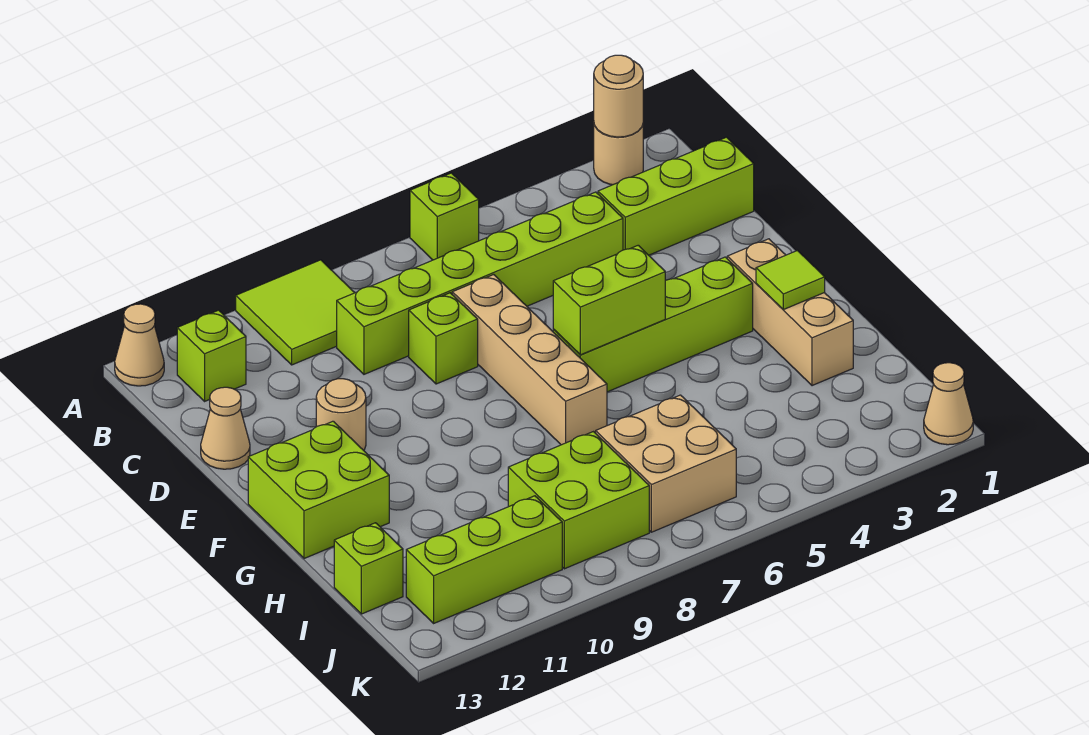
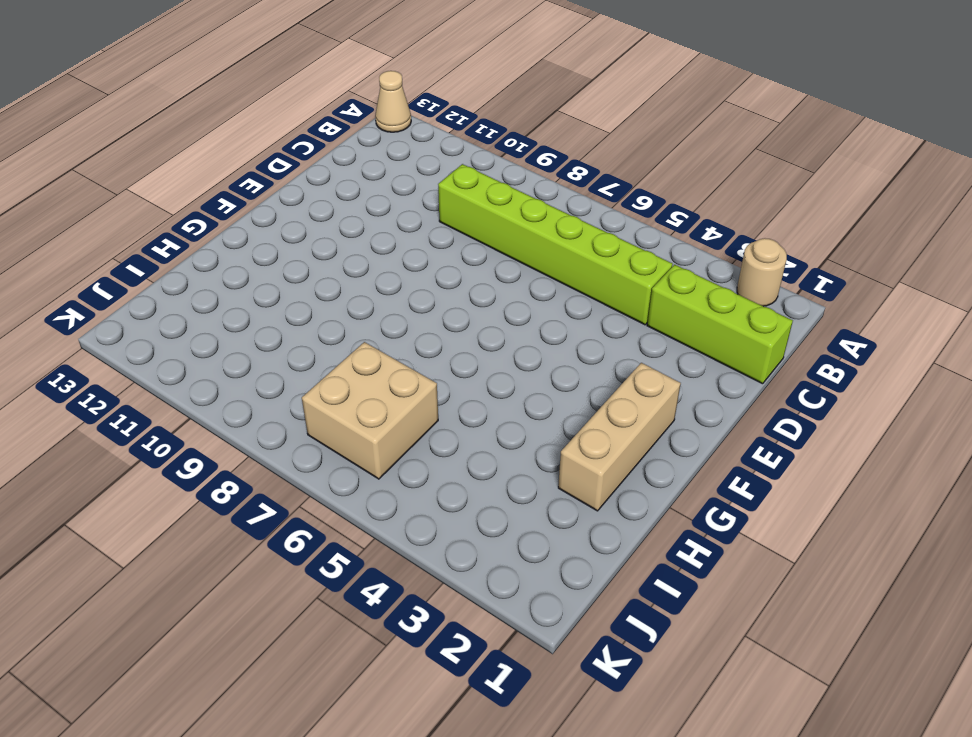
none -> lime 1x1 brick [410,173,479,260]
none -> lime 2x2 tile [236,260,355,365]
none -> lime 1x1 brick [177,310,246,401]

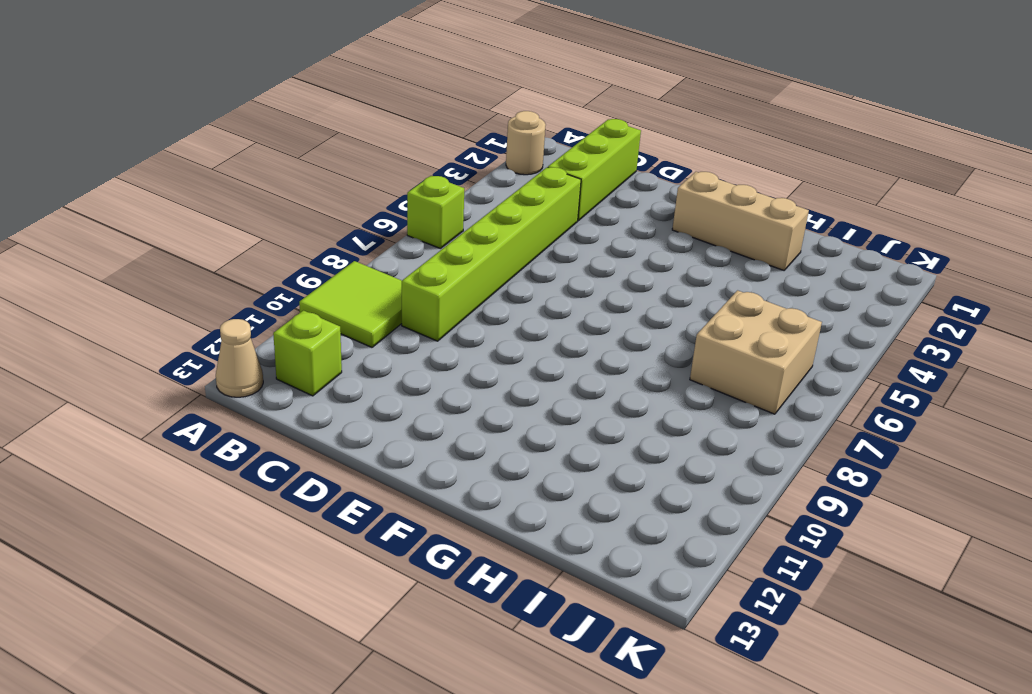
none -> tan 1x4 brick [452,275,607,445]
none -> lime 1x1 brick [409,293,478,384]
none -> tan 1x1 cone [201,387,250,469]

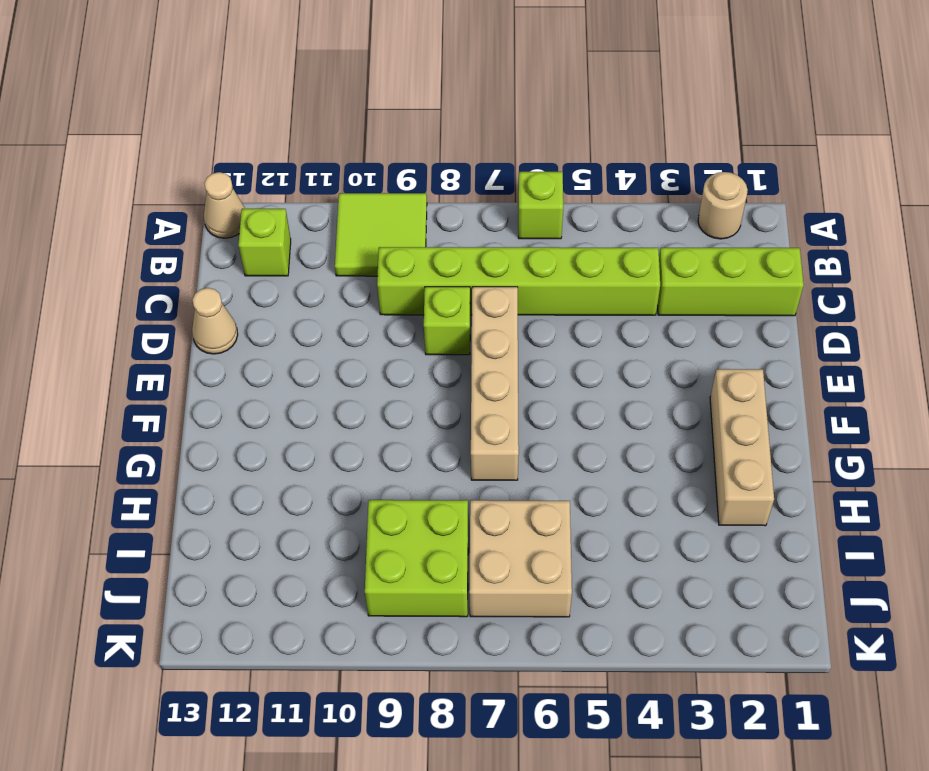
none -> tan 1x1 round brick [316,379,366,450]
none -> lime 1x4 brick [553,257,753,392]
none -> lime 2x2 brick [248,421,389,559]

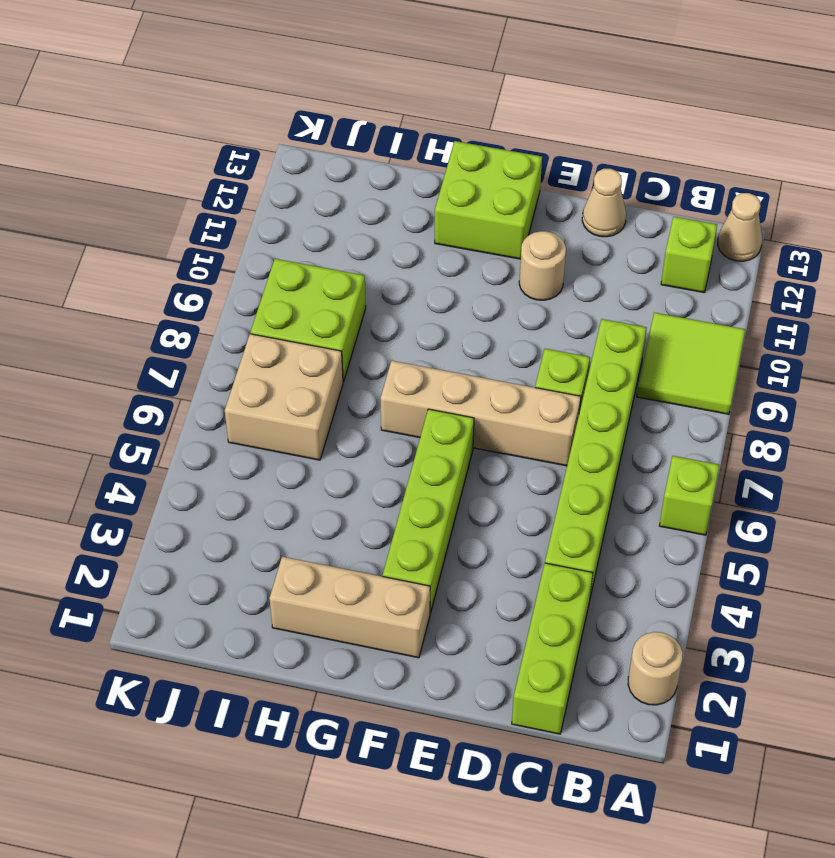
none -> lime 1x1 brick [334,523,403,614]
none -> lime 1x3 brick [406,496,562,623]
none -> tan 1x1 cone [924,363,973,445]

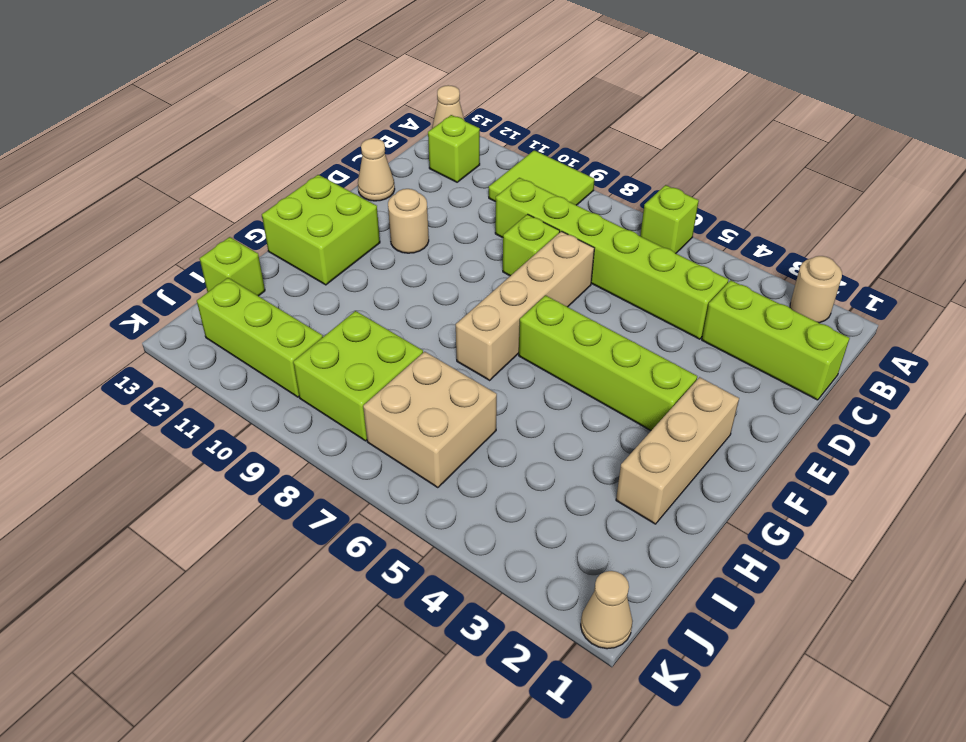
none -> tan 1x1 round brick [594,55,643,137]
none -> lime 1x2 brick [553,245,665,355]
none -> lime 1x1 tile [756,251,825,310]

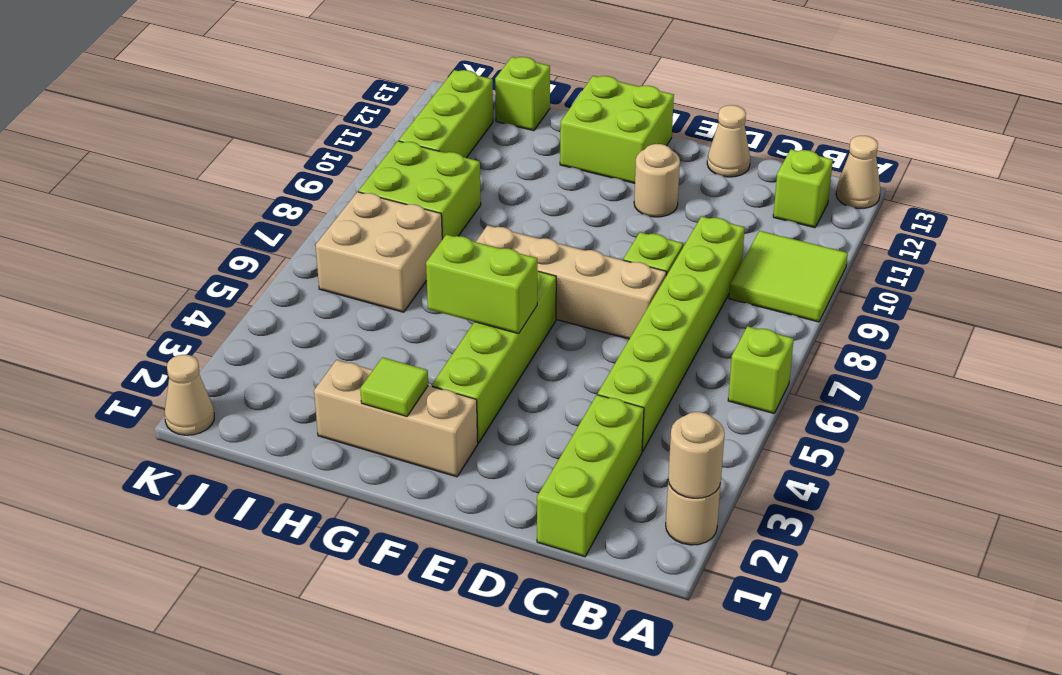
lime 1x2 brick [426,235,537,334] -> lime 1x2 brick turned to [553,245,665,355]

